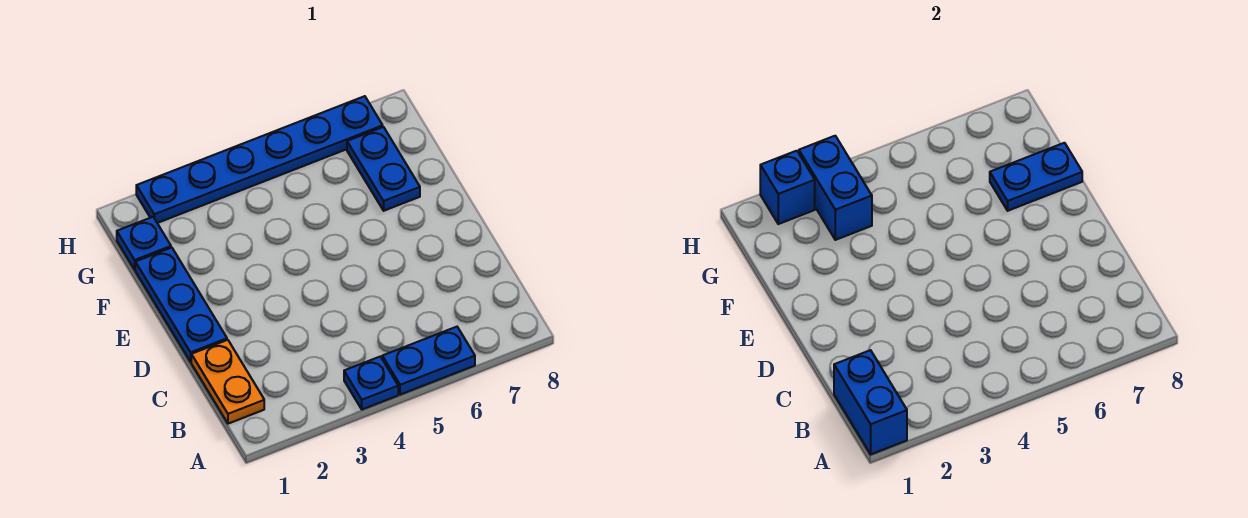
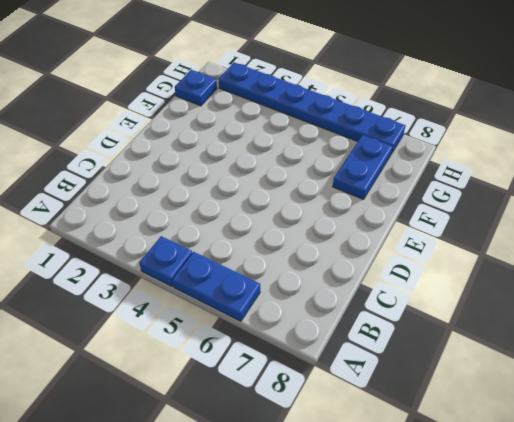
none -> orange 1x2 plate [191,340,264,424]
none -> blue 1x3 plate [135,248,227,362]

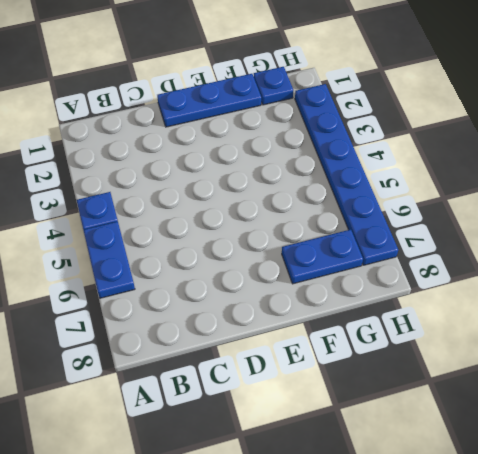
none -> orange 1x2 plate [191,340,264,424]
none -> blue 1x2 brick [834,350,907,454]

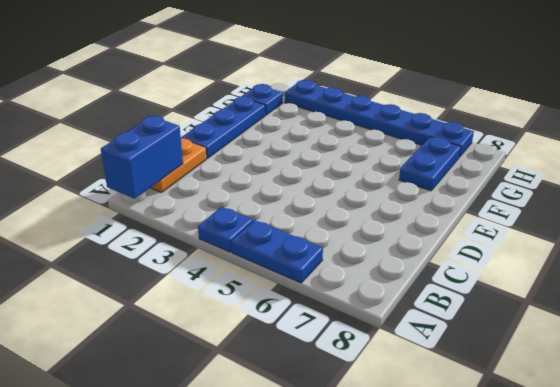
none -> blue 1x2 plate [990,143,1082,211]
none -> blue 1x2 brick [799,136,872,240]

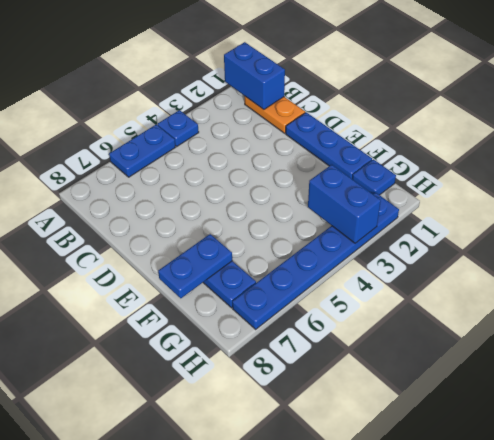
none -> blue 1x1 brick [760,151,815,224]

